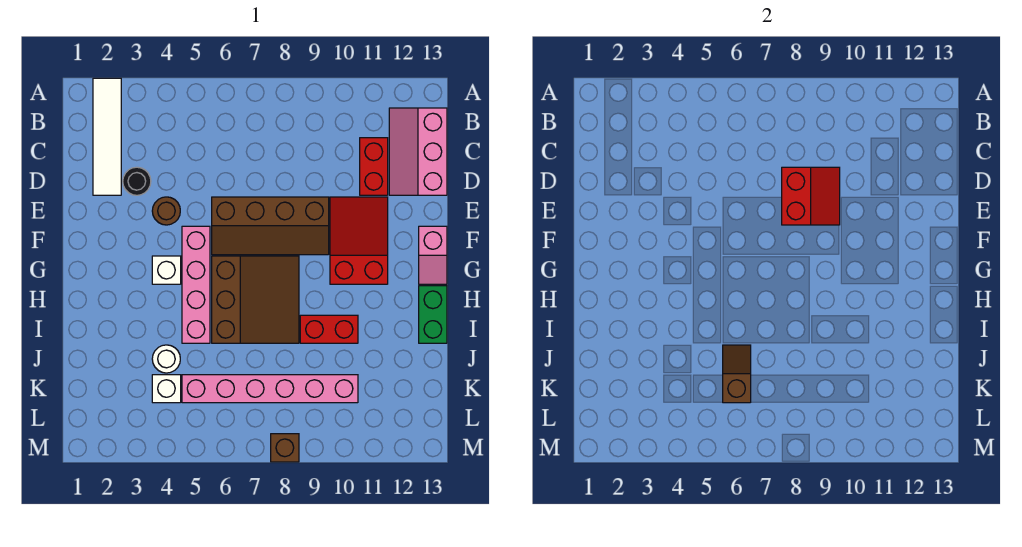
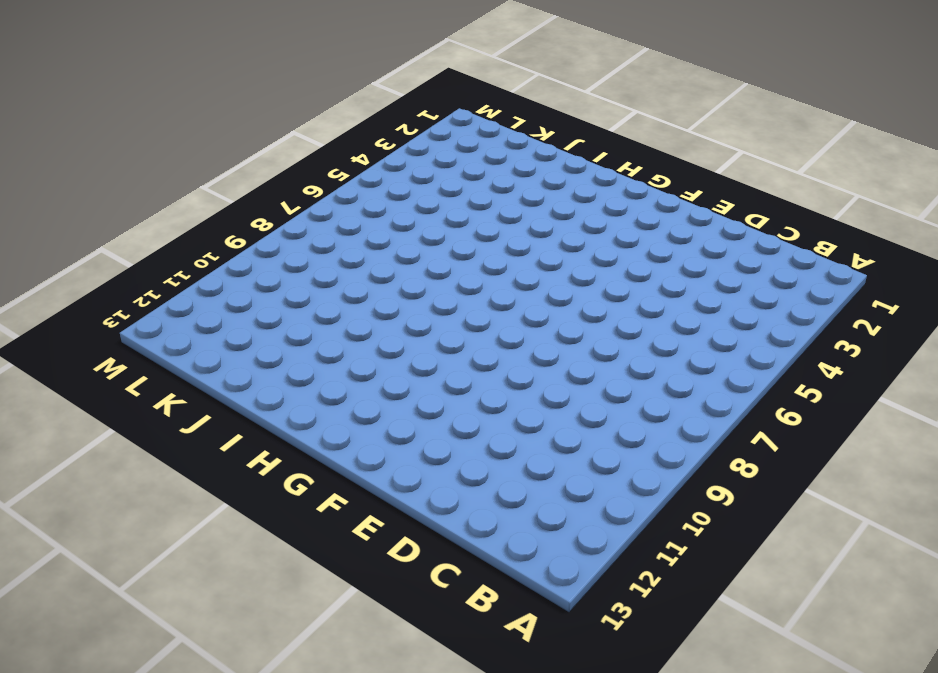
none -> white 1x4 tile [93,78,121,195]
none -> pink 2x3 slope [389,108,447,195]
none -> red 1x2 brick [360,138,388,195]

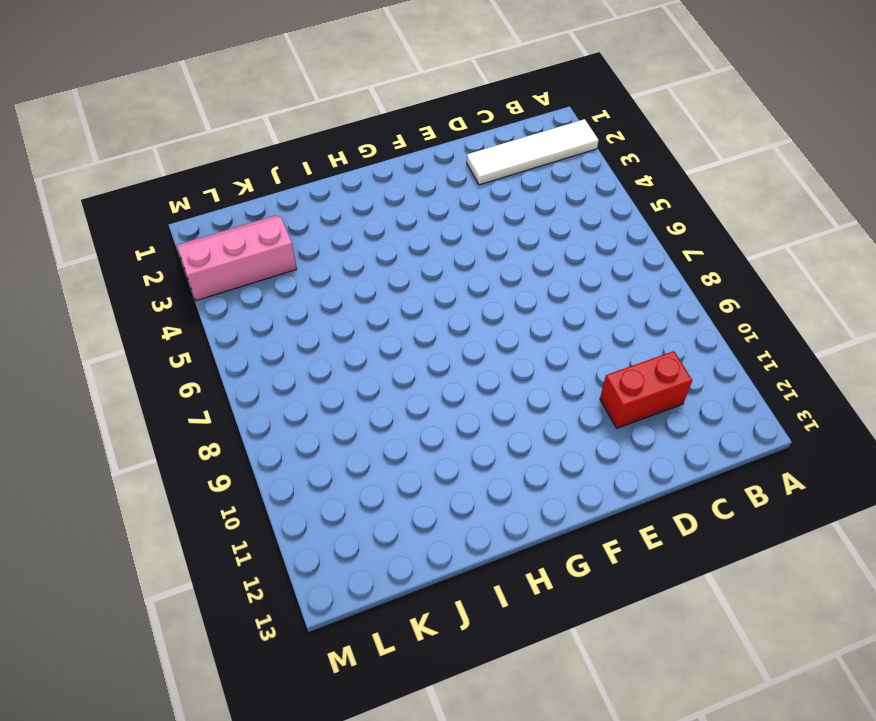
pink 2x3 slope [177,215,297,301] -> pink 2x3 slope moved to [389,108,447,195]
none -> black 1x1 round brick [123,167,151,195]
none -> brown 1x1 round brick [152,197,180,225]
none -> brown 2x4 slope [212,197,329,255]

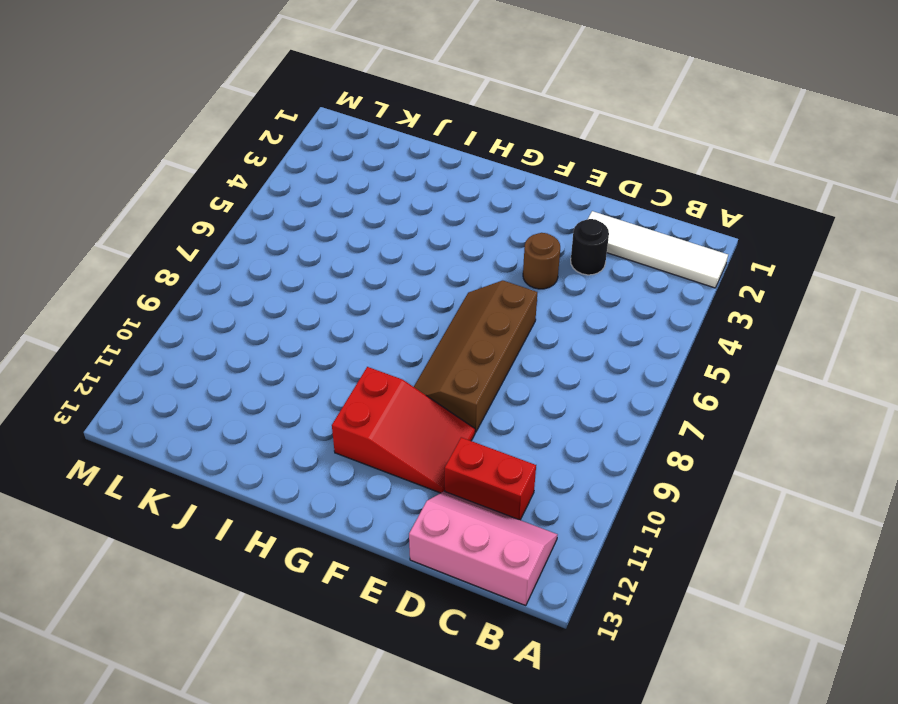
none -> pink 1x4 brick [182,226,210,343]
none -> pink 1x2 slope [419,226,447,284]
none -> white 1x1 brick [152,256,181,284]

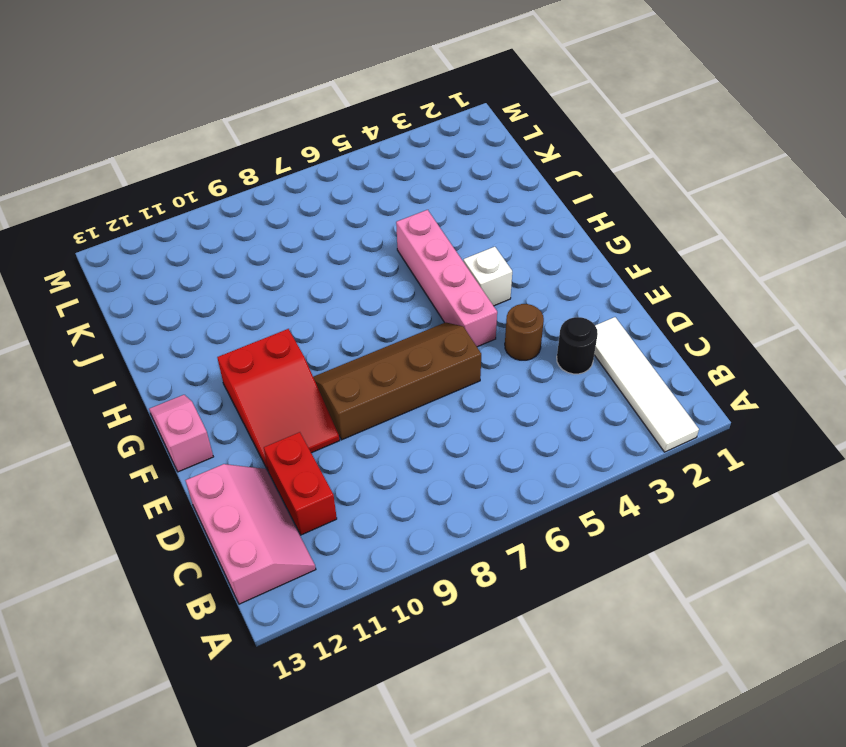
none -> brown 3x3 slope [212,256,299,343]
none -> green 1x2 brick [419,286,447,343]
none -> red 1x2 brick [300,315,358,343]

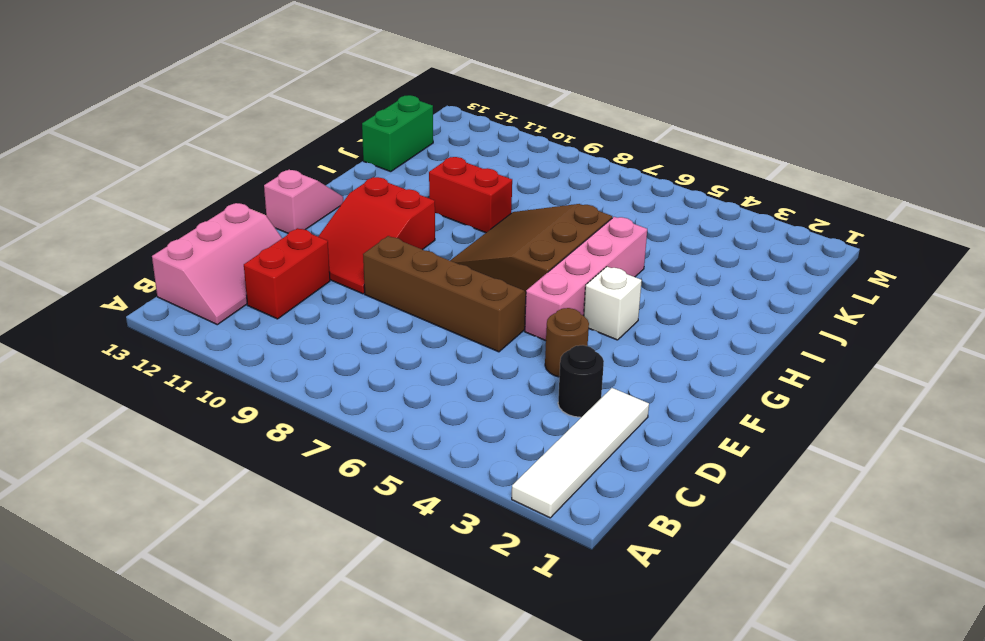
green 1x2 brick [362,95,433,172] -> green 1x2 brick moved to [419,286,447,343]
none -> white 1x1 round brick [152,345,180,373]
none -> white 1x1 brick [152,375,181,403]
none -> pink 1x6 brick [182,375,358,403]

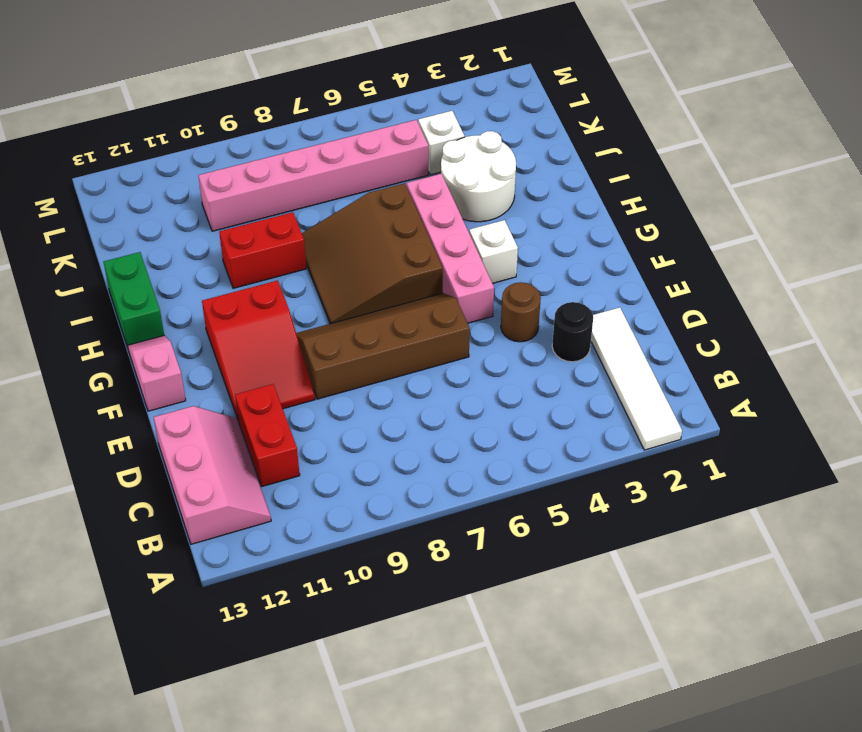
white 2x2 round brick [441,131,516,222] -> white 1x1 round brick [152,345,180,373]
none -> brown 1x1 brick [271,434,299,462]
none -> red 2x2 slope [782,167,840,225]
none -> brown 1x2 slope [723,345,751,403]

